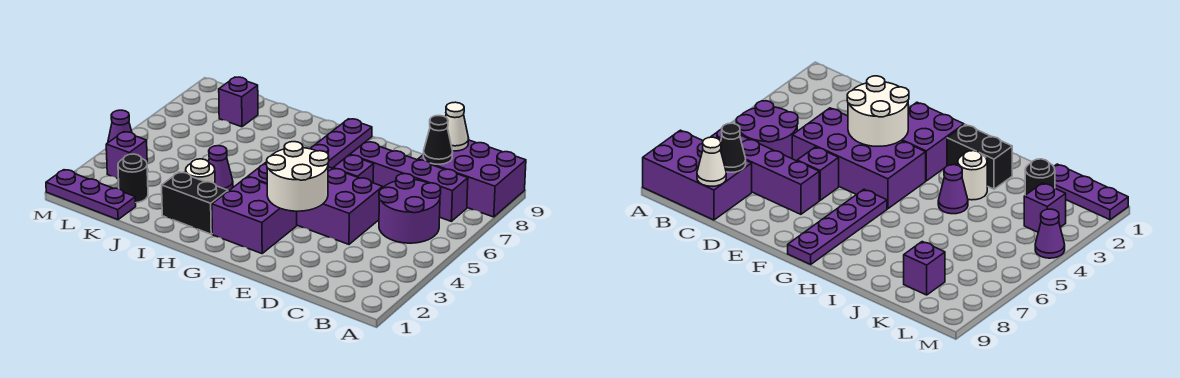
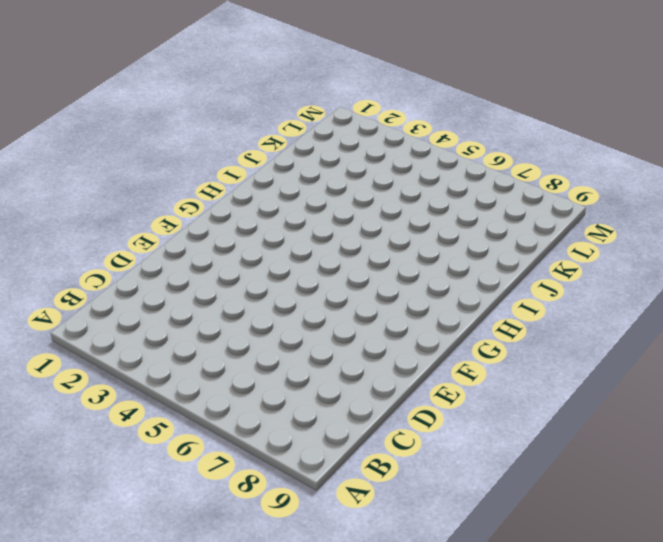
none -> purple 2x3 brick [418,140,526,217]
none -> purple 2x2 round brick [379,174,441,243]
none -> purple 1x4 brick [350,142,468,221]

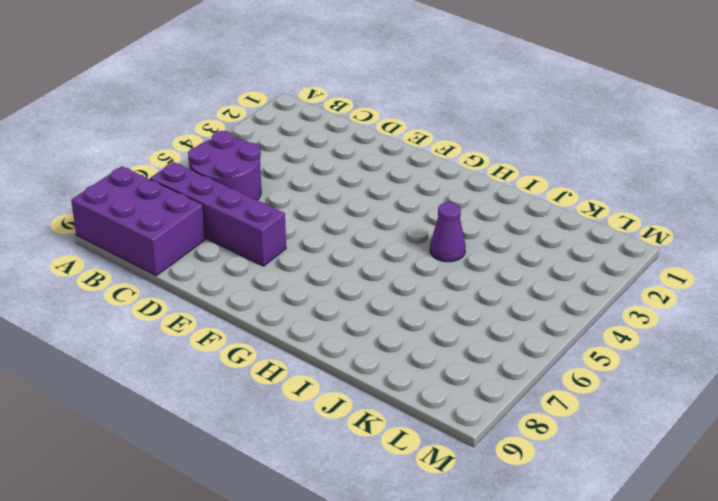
none -> purple 2x4 brick [248,162,383,244]
none -> purple 1x1 brick [333,155,374,183]
none -> purple 2x2 brick [212,177,297,254]

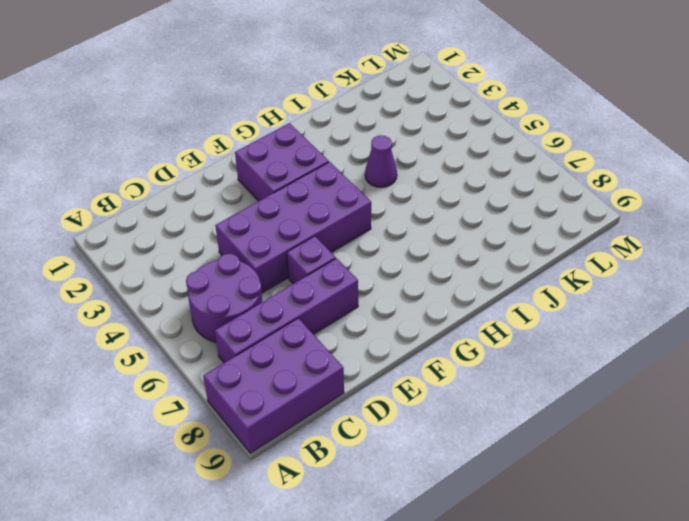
none -> purple 1x4 plate [310,119,372,168]
none -> black 1x2 brick [162,172,228,234]
none -> white 1x1 round brick [186,159,215,184]

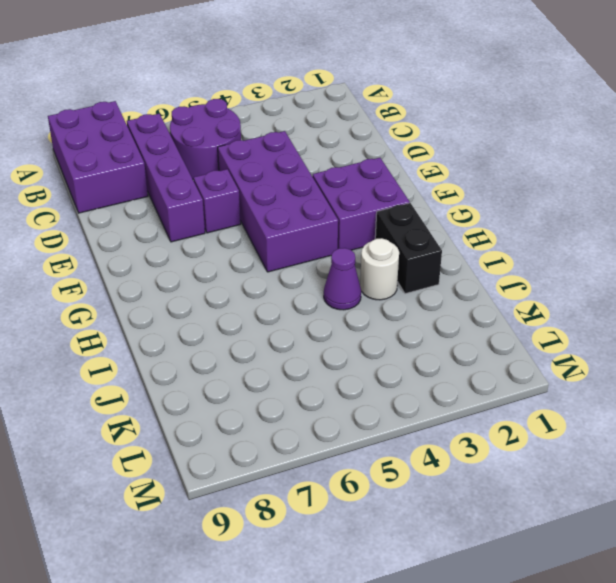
none -> purple 1x4 plate [310,119,372,168]
none -> purple 1x3 plate [46,170,136,220]
none -> black 1x1 round brick [118,154,148,203]

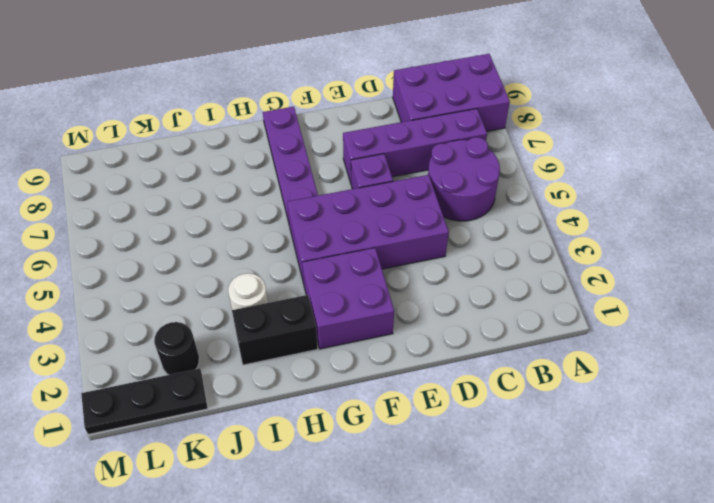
black 1x3 plate [81,368,208,434] -> purple 1x3 plate [46,170,136,220]
none -> purple 1x1 cone [209,146,233,191]
none -> purple 1x1 brick [219,77,258,127]
none -> purple 1x1 brick [106,132,147,178]

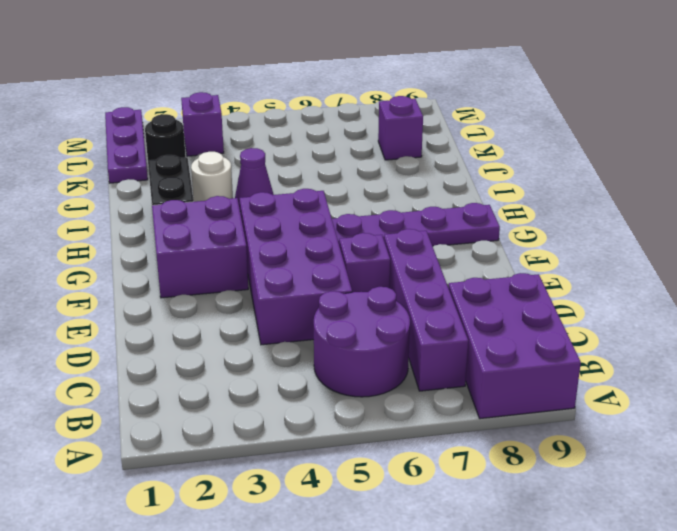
none -> purple 1x1 cone [108,110,132,142]
none -> black 1x1 cone [423,116,453,164]
none -> white 1x1 cone [446,102,469,151]

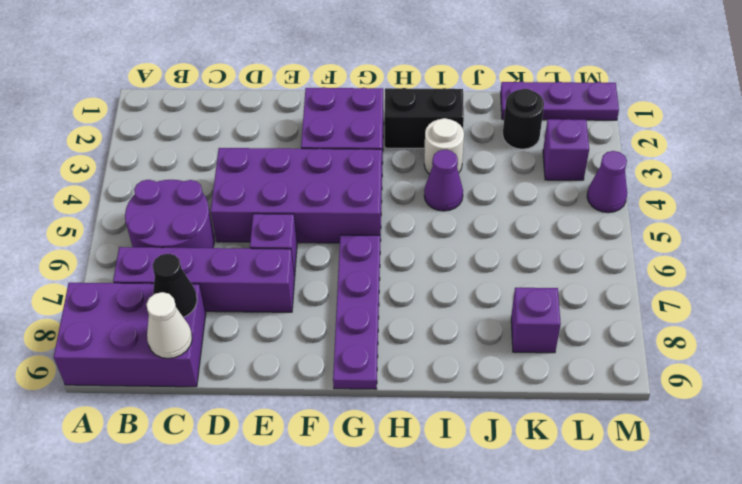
none -> white 2x2 round brick [267,142,329,211]

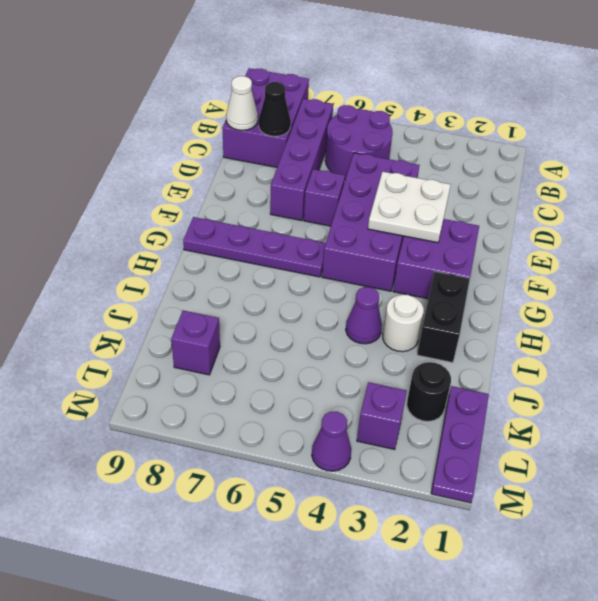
white 2x2 plate [368,172,451,243] -> white 2x2 round brick [267,142,329,211]

